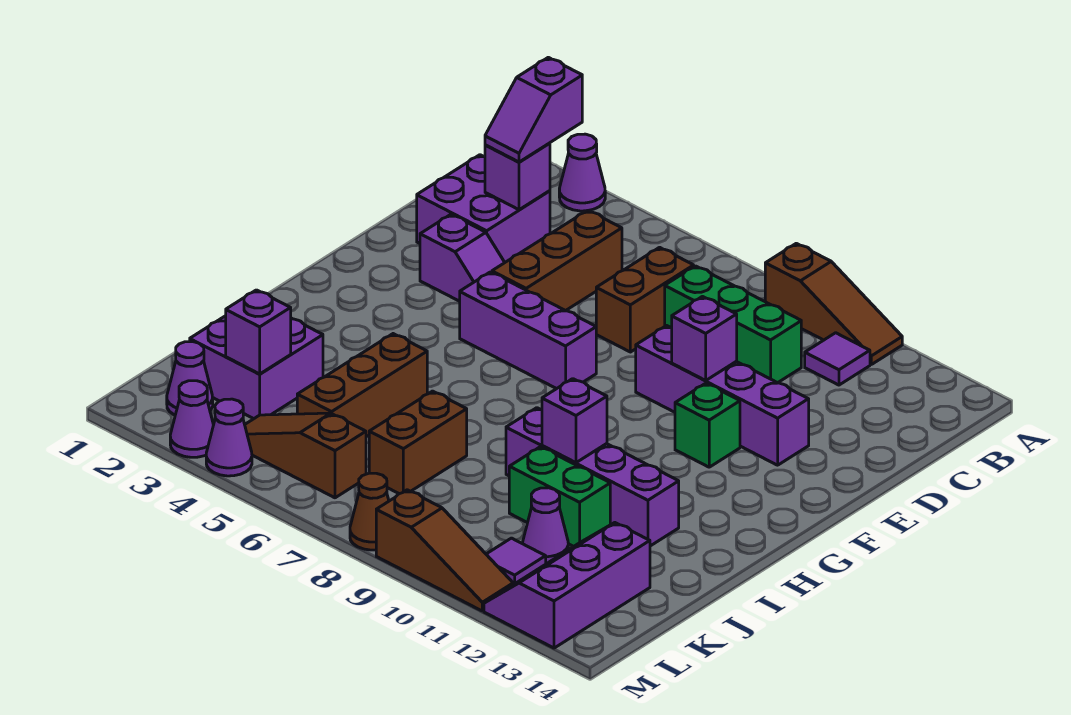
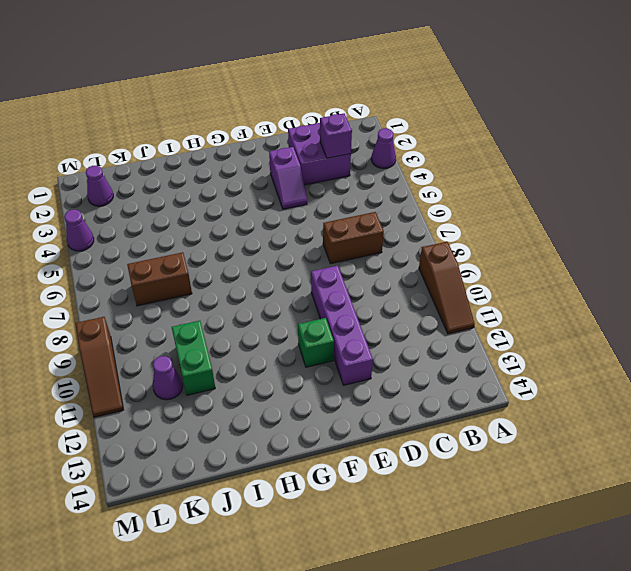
none -> purple 1x1 tile [805,333,870,385]
none -> brown 1x3 brick [492,210,622,311]
none -> green 1x3 brick [665,266,801,383]
none -> purple 1x3 brick [460,272,596,389]

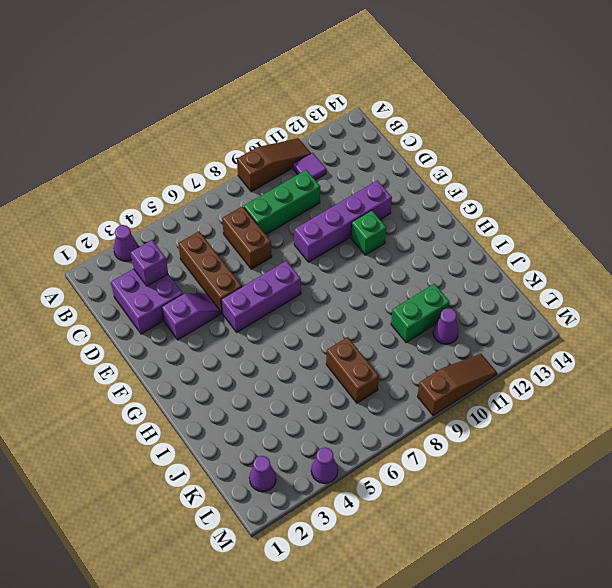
none -> brown 1x3 brick [297,334,427,437]
none -> purple 1x4 brick [506,408,679,546]
none -> purple 2x2 brick [190,316,323,419]
none -> purple 2x3 slope [484,523,650,648]

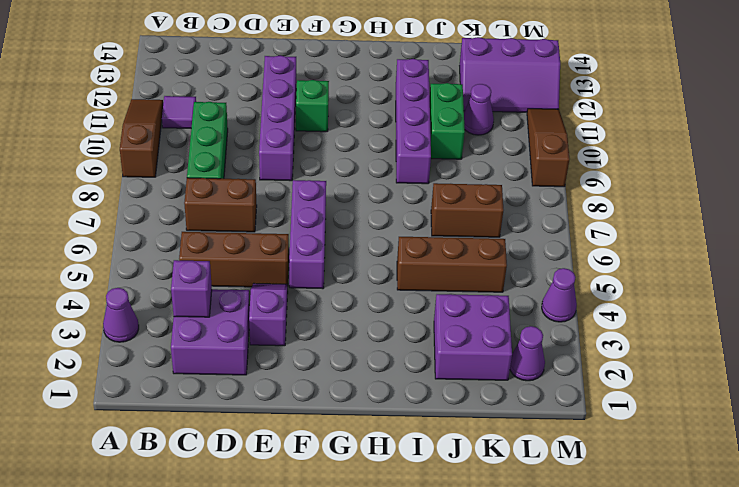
none -> brown 1x3 slope [245,413,366,498]
none -> purple 1x1 tile [486,538,546,585]
none -> purple 1x1 cone [170,381,213,457]
none -> brown 1x1 cone [350,473,389,550]

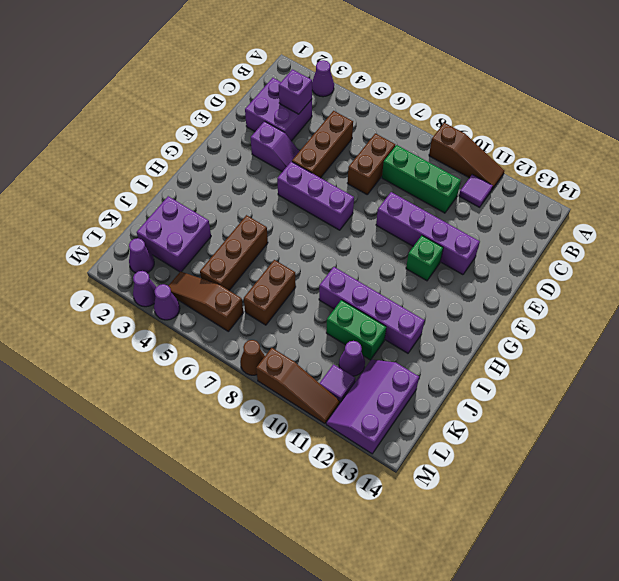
none -> purple 1x1 brick [672,297,737,380]
none -> purple 1x1 brick [542,379,607,463]
none -> purple 1x1 brick [226,290,291,374]
none -> purple 1x2 slope [485,57,582,162]

